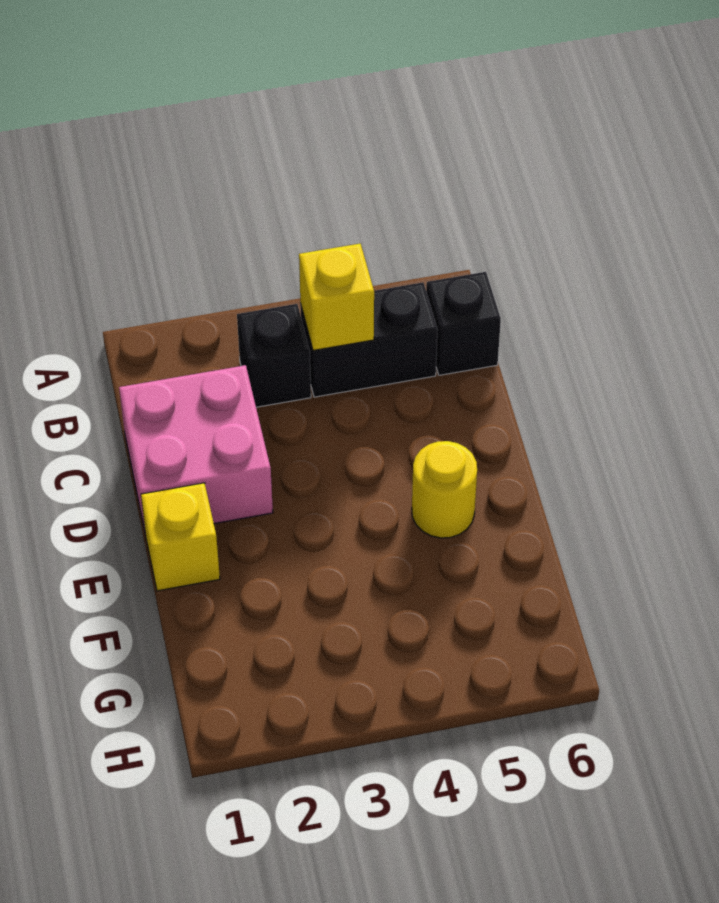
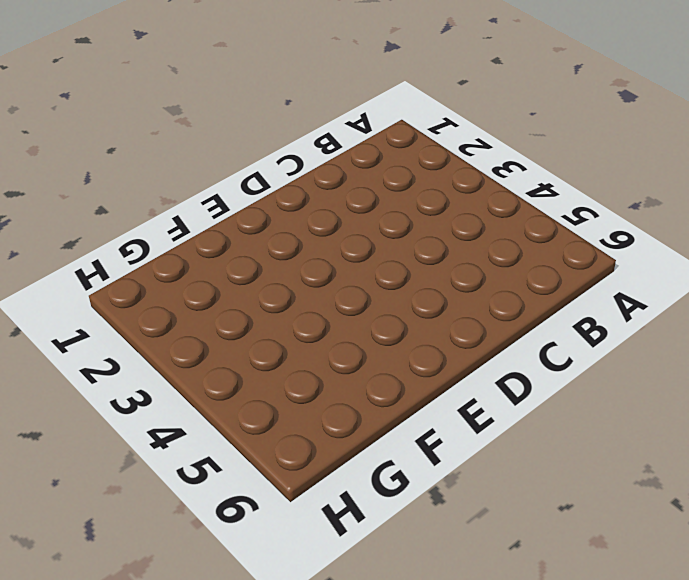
none -> black 1x1 brick [237,304,311,407]
none -> black 1x2 brick [301,282,438,397]

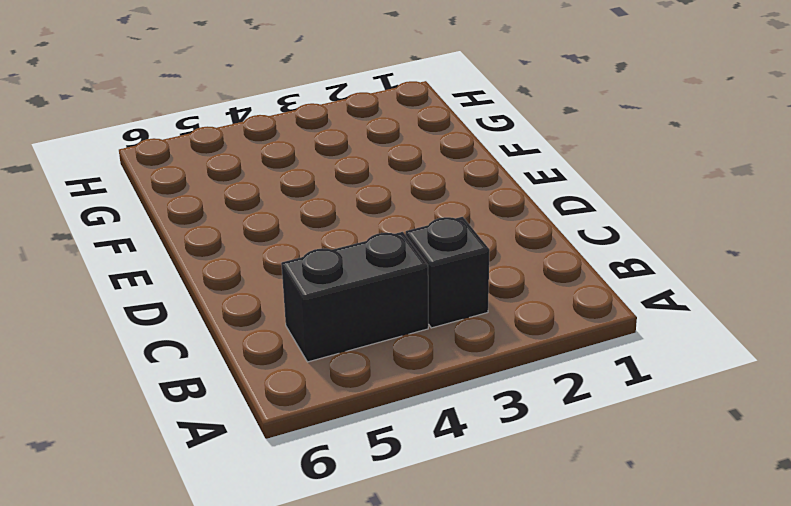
none -> black 1x1 brick [426,272,501,375]
none -> pink 2x2 brick [119,365,273,535]

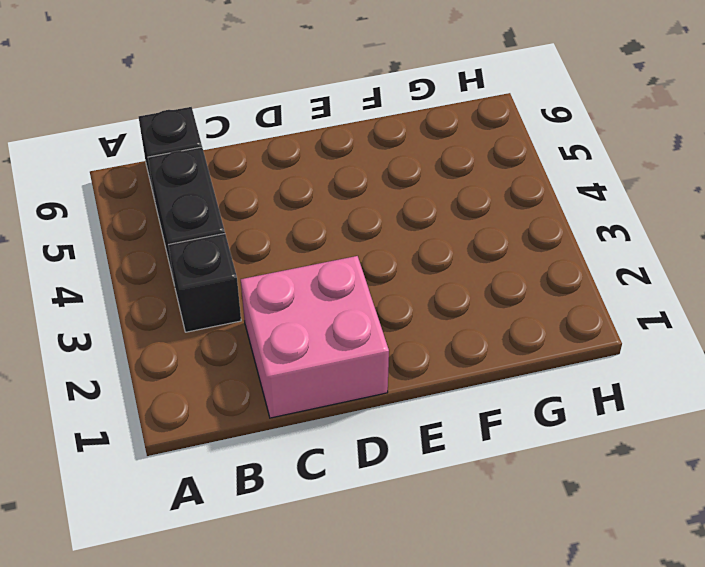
none -> yellow 1x1 brick [141,483,220,591]
none -> yellow 1x1 round brick [412,441,477,538]

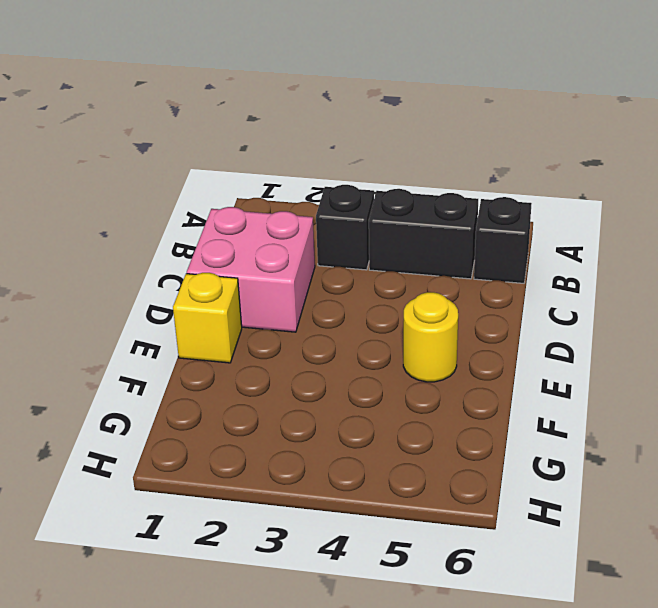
none -> yellow 1x1 brick [299,244,374,351]

